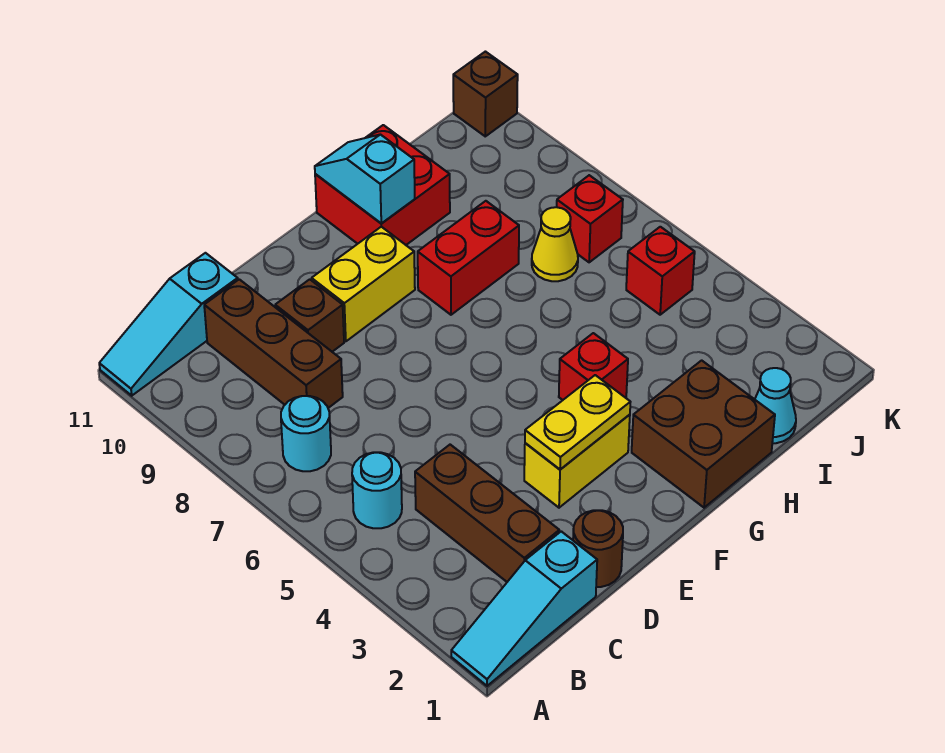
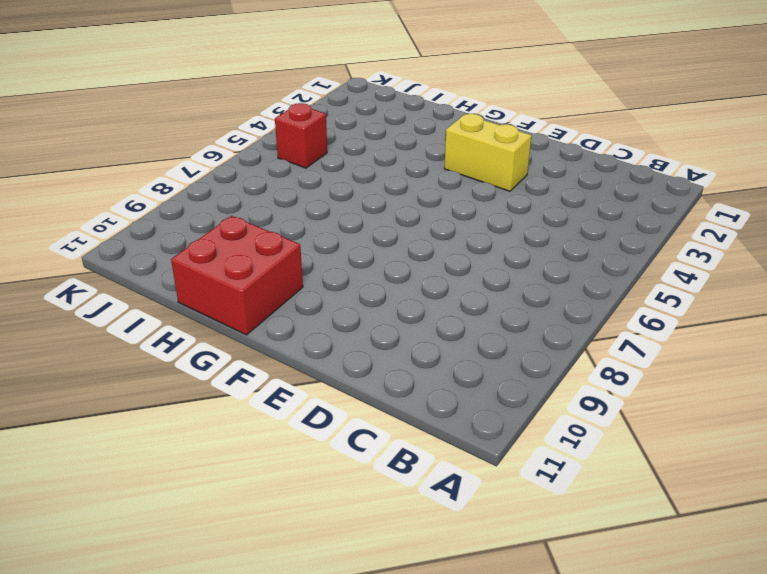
none -> cyan 1x3 slope [451,531,597,686]
none -> cyan 1x3 slope [99,253,238,396]
none -> cyan 1x1 round brick [352,452,402,528]

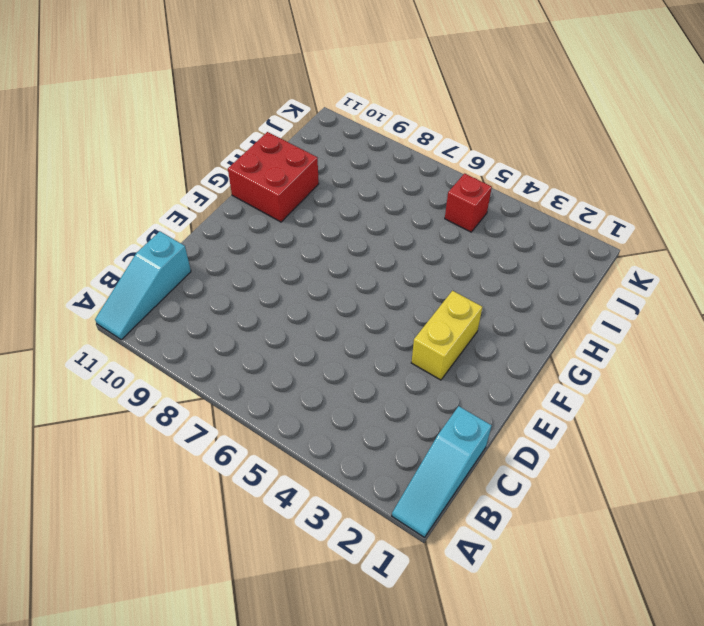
none -> cyan 1x1 round brick [352,452,402,528]
none -> cyan 1x1 round brick [281,396,331,471]
none -> brown 1x3 brick [415,445,559,582]

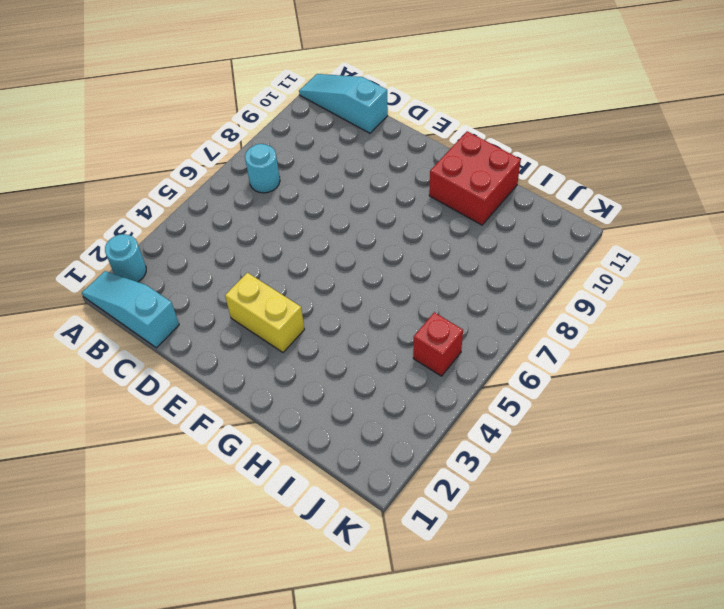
cyan 1x1 round brick [105,234,146,282] -> cyan 1x1 round brick moved to [352,452,402,528]
none -> brown 1x3 brick [415,445,559,582]
none -> brown 1x3 brick [204,279,343,408]
none -> brown 1x1 round brick [573,510,623,587]

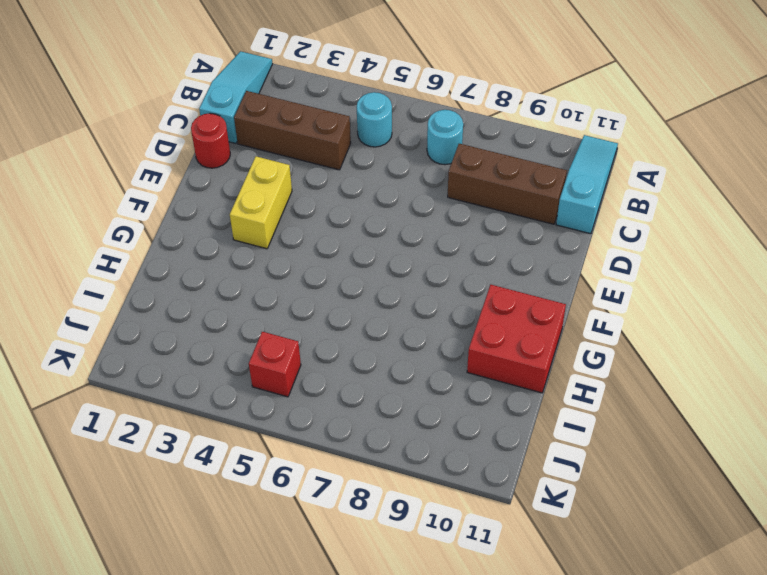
red 1x1 round brick [191,113,230,168] -> brown 1x1 round brick [573,510,623,587]
none -> brown 1x1 brick [275,279,344,352]
none -> yellow 1x2 brick [312,227,415,341]
none -> brown 2x2 brick [632,360,775,508]

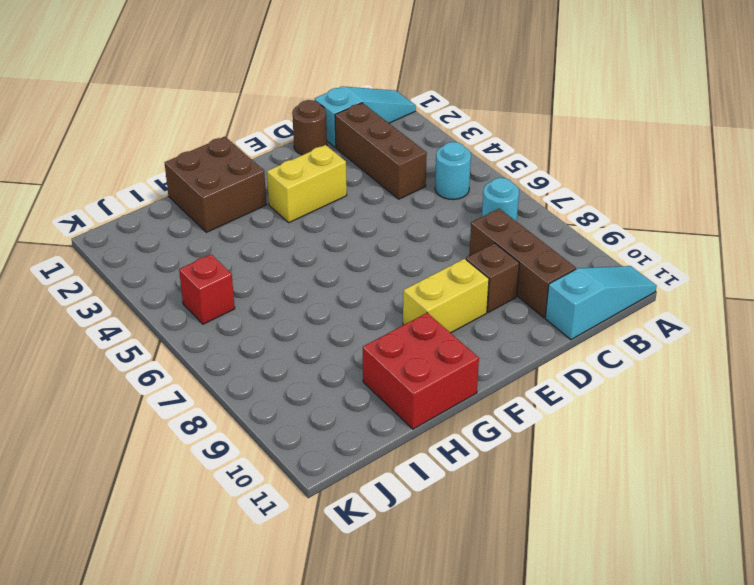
none -> red 1x1 brick [559,333,628,400]
none -> red 1x2 brick [418,201,519,315]
none -> cyan 1x1 cone [755,368,796,443]

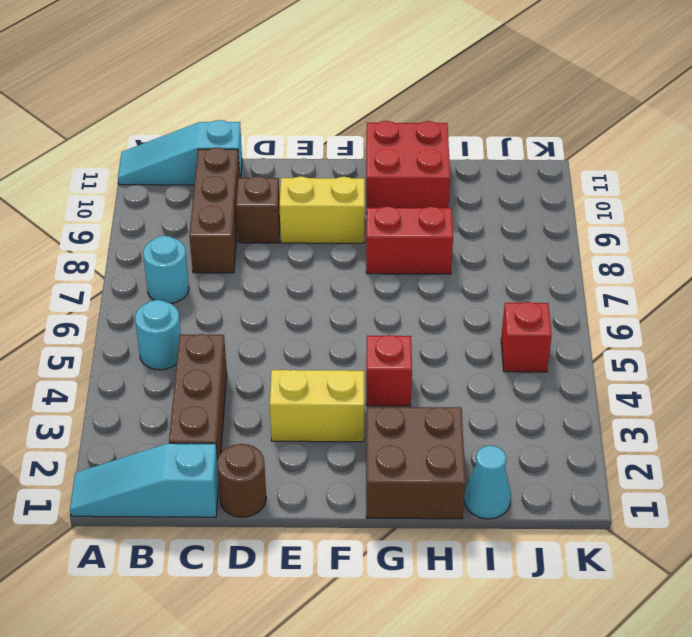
none -> yellow 1x1 cone [532,207,578,281]
none -> red 1x1 brick [557,175,623,262]
none -> brown 1x1 brick [453,52,518,136]

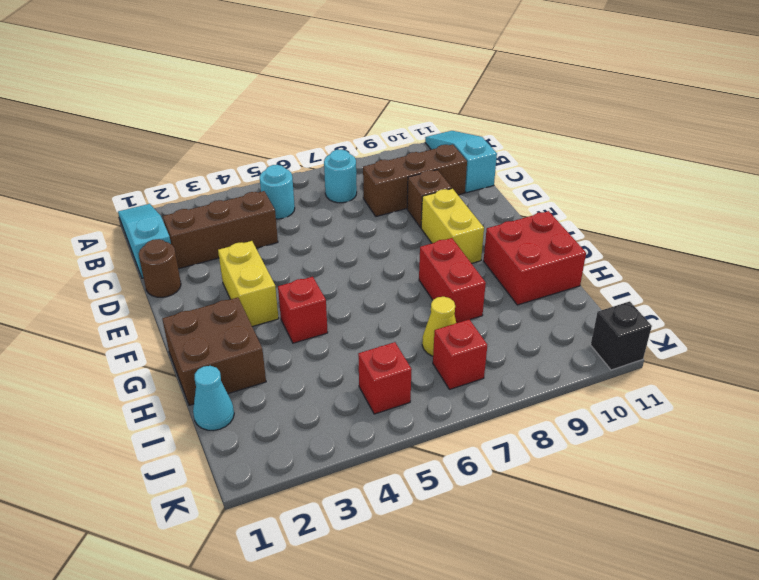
black 1x1 brick [591,301,652,370] -> brown 1x1 brick [453,52,518,136]
none -> yellow 1x2 plate [525,375,630,470]
none -> cyan 1x2 slope [315,134,415,224]

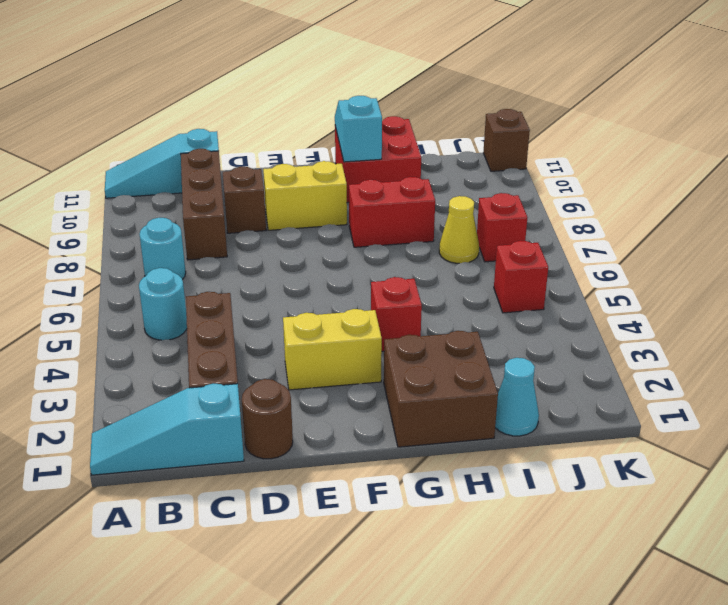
none -> yellow 1x2 plate [525,375,630,470]

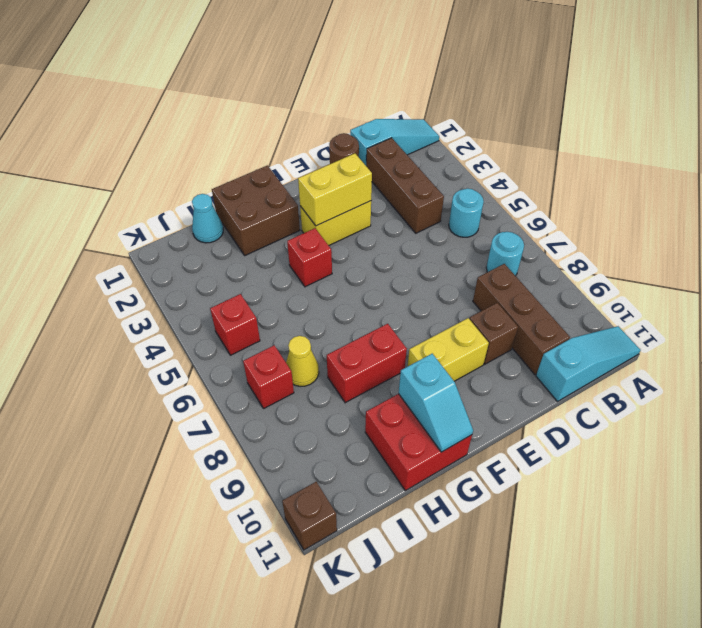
yellow 1x2 brick [298,153,372,226] -> yellow 1x2 plate [525,375,630,470]

